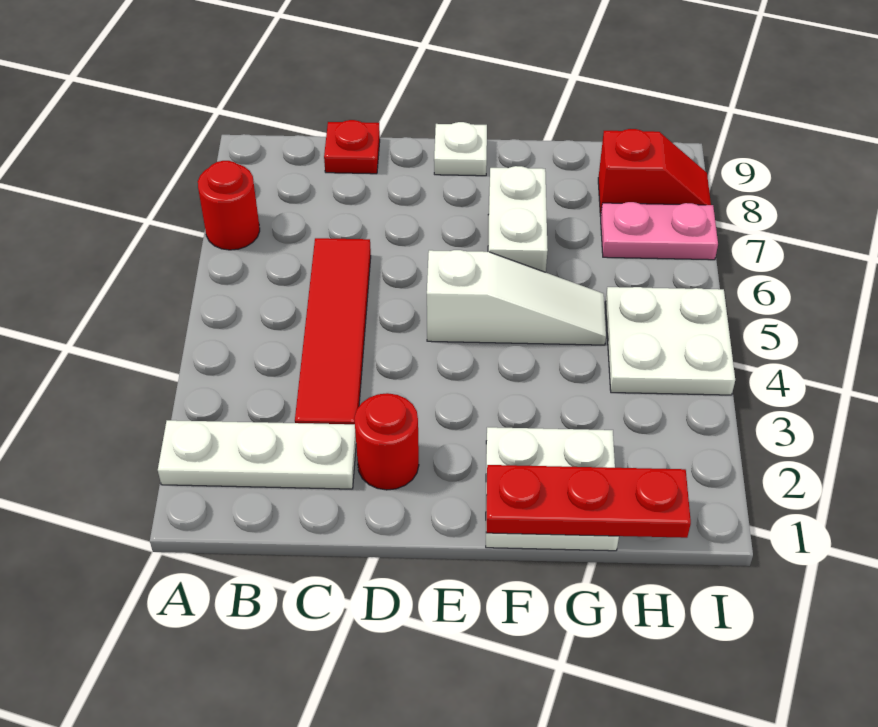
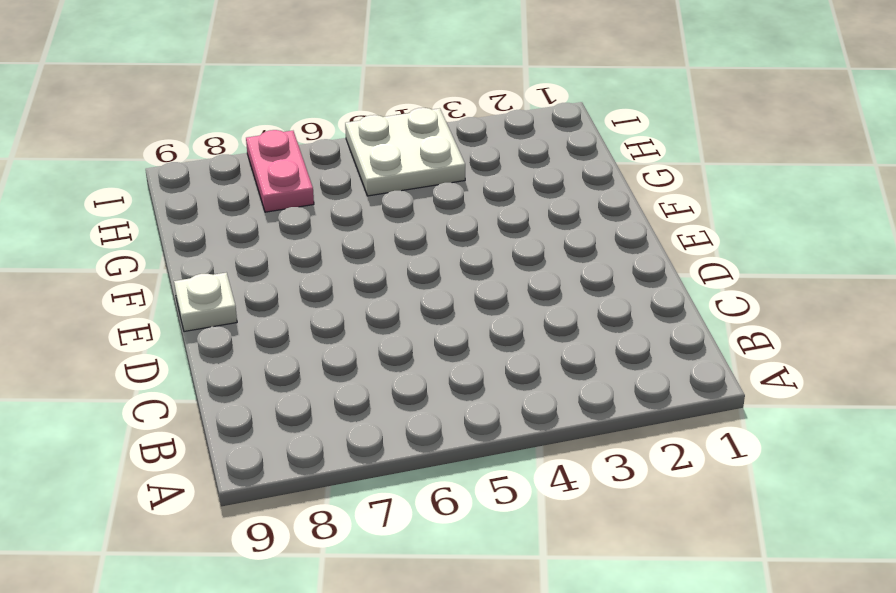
none -> white 1x3 plate [158,420,356,489]
none -> red 1x1 round brick [198,161,260,250]
none -> red 1x4 tile [295,238,371,424]

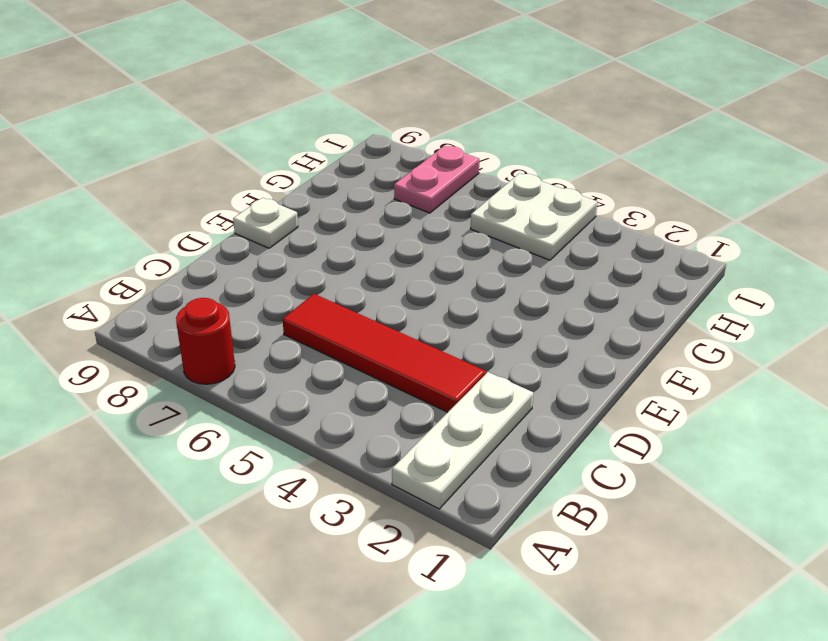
none -> red 1x1 plate [324,120,380,174]
none -> red 1x1 round brick [354,393,419,490]
none -> white 1x3 slope [427,250,606,345]

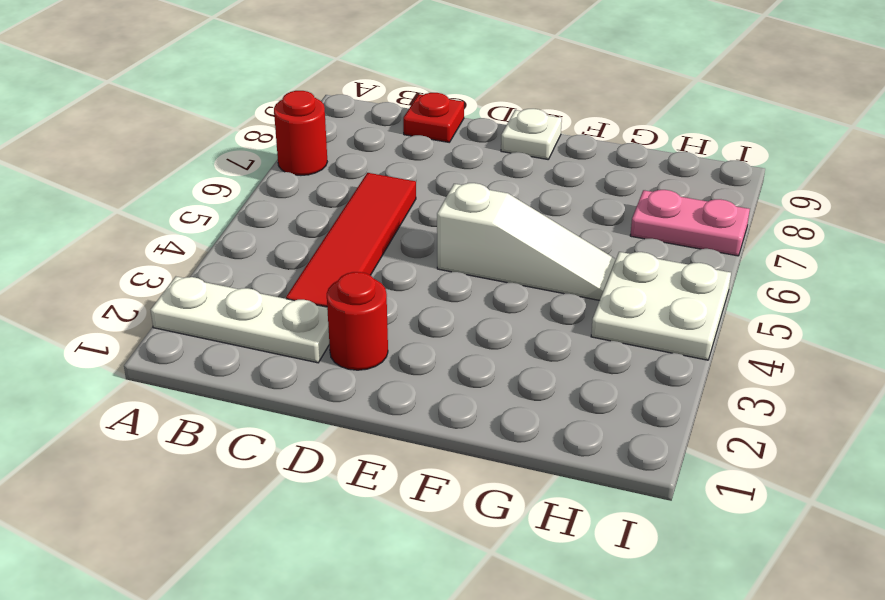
none -> white 2x2 plate [486,427,619,551]
none -> white 1x2 brick [488,166,548,272]
none -> red 1x2 slope [598,129,711,216]

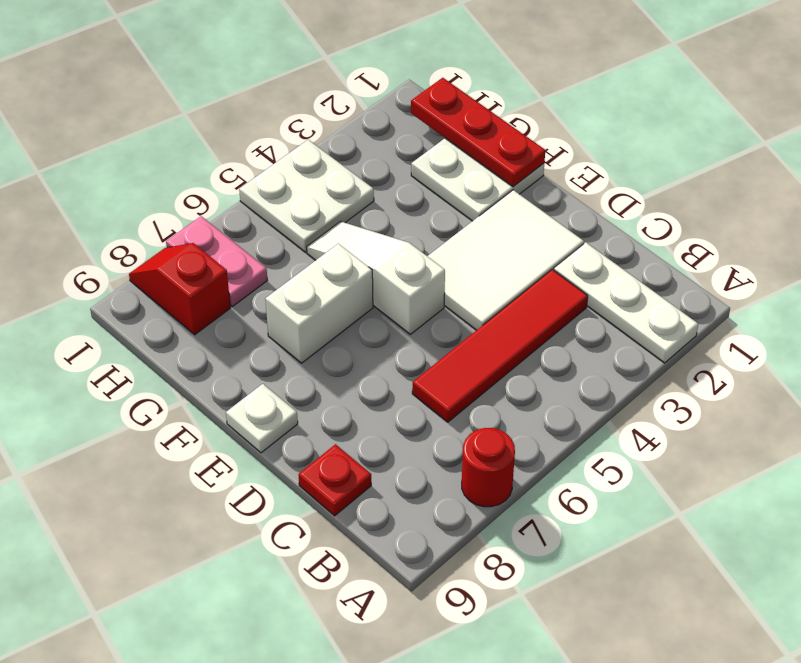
white 2x3 tile [428,190,584,330] -> red 1x1 round brick [354,393,419,490]

